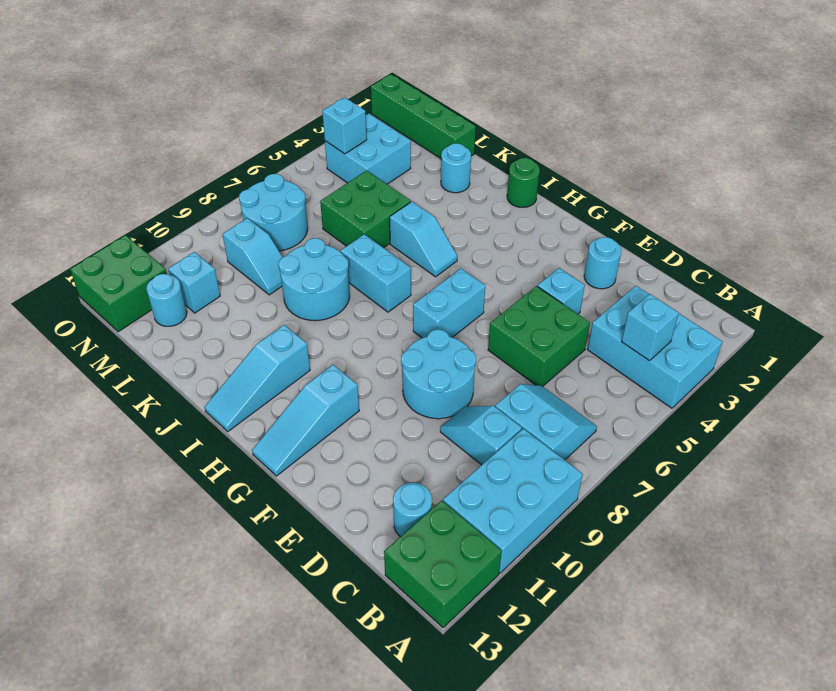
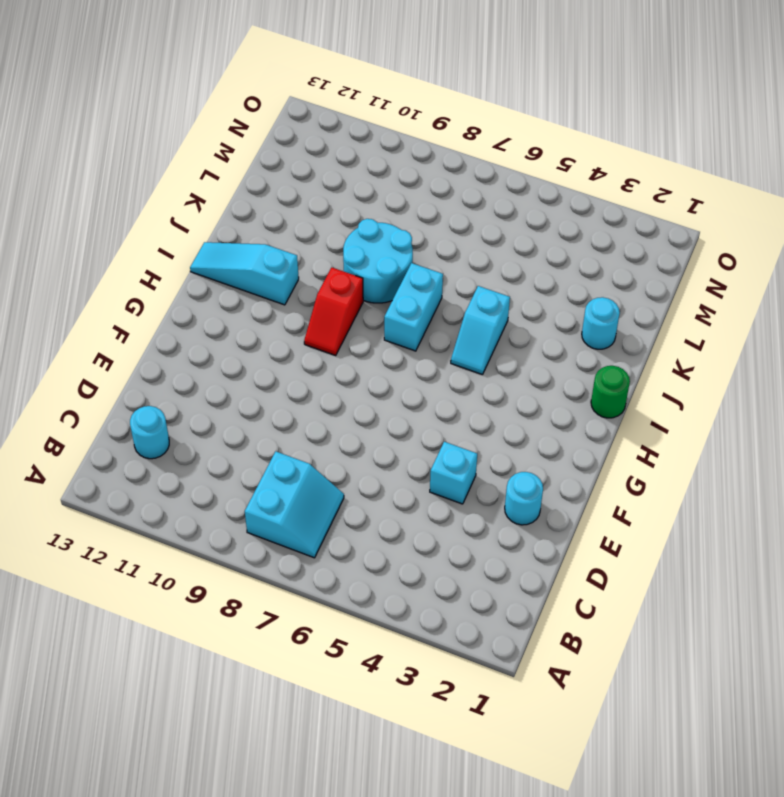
red 1x2 slope [304,268,363,355] -> none
none -> cyan 2x3 brick [588,286,722,408]
none -> cyan 2x3 brick [443,429,583,573]
none -> green 2x2 brick [384,501,502,628]

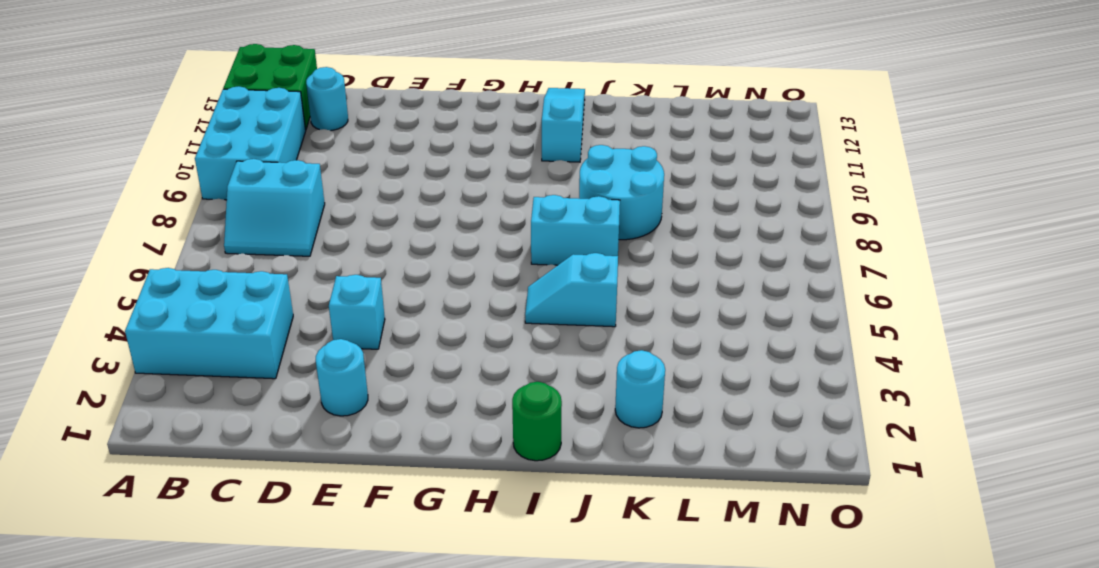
none -> cyan 1x2 slope [440,406,522,465]
none -> green 2x2 brick [488,286,590,387]
none -> cyan 2x2 round brick [401,330,476,419]

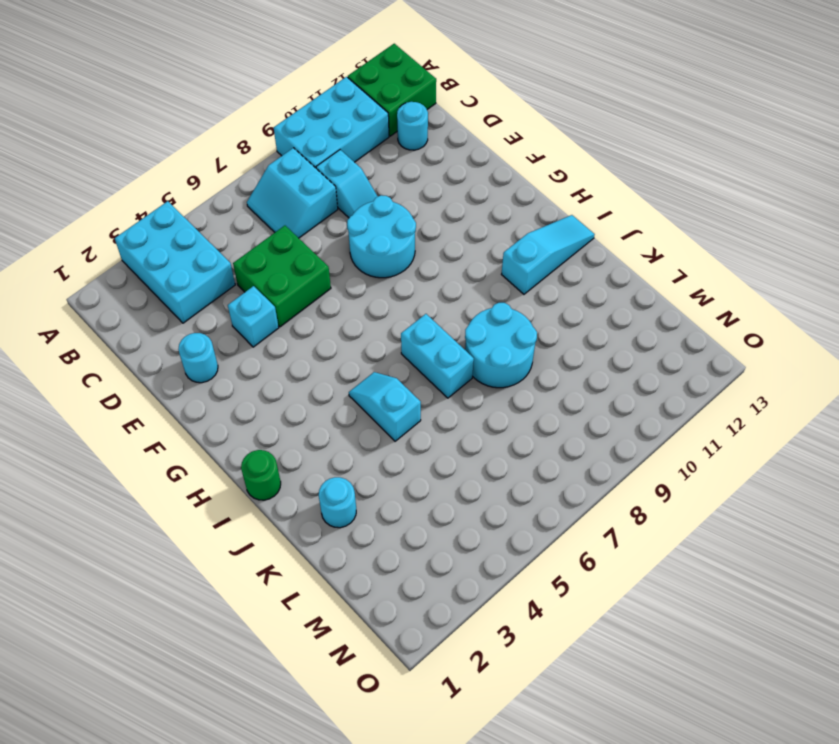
none -> cyan 1x2 brick [413,269,485,338]
none -> cyan 1x3 slope [252,365,359,476]
none -> green 2x2 brick [320,171,411,248]

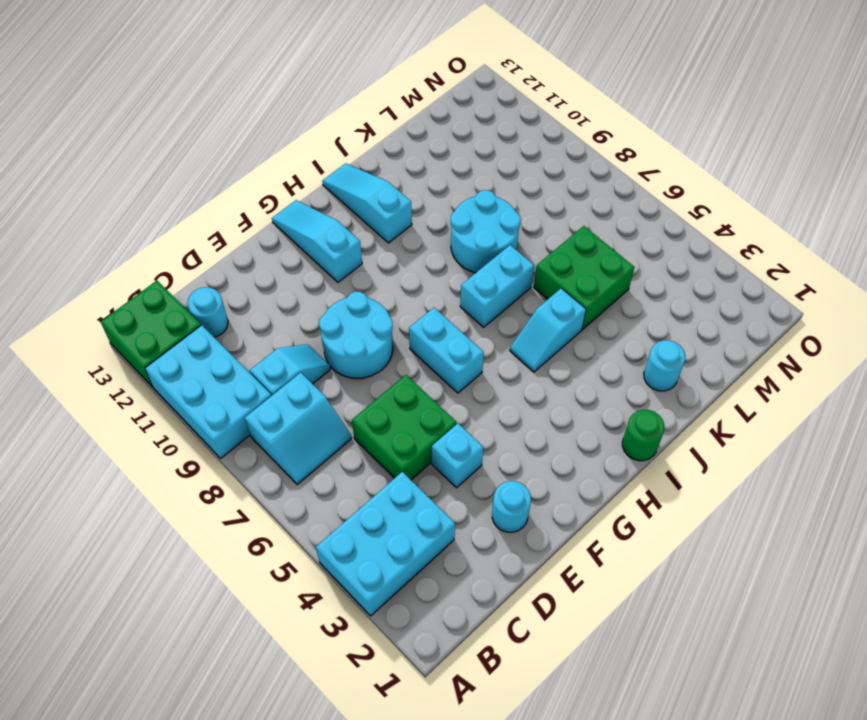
none -> green 1x4 brick [371,74,476,159]
none -> cyan 1x2 slope [223,218,282,295]
none -> cyan 2x2 brick [325,113,411,184]

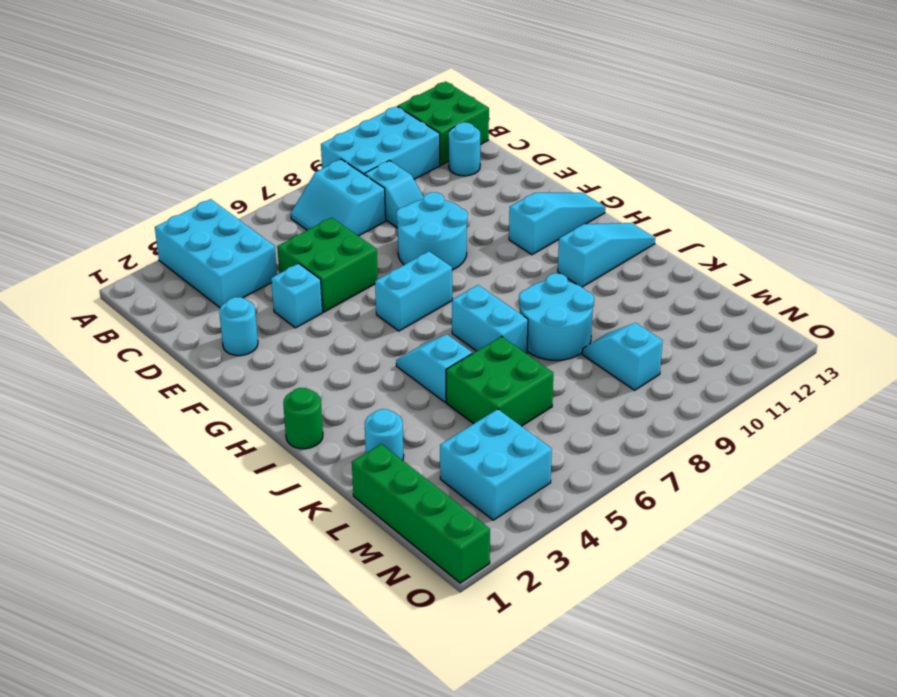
none -> cyan 2x2 round brick [239,174,308,251]
none -> cyan 1x1 brick [168,252,220,313]
none -> cyan 1x1 round brick [146,274,187,326]

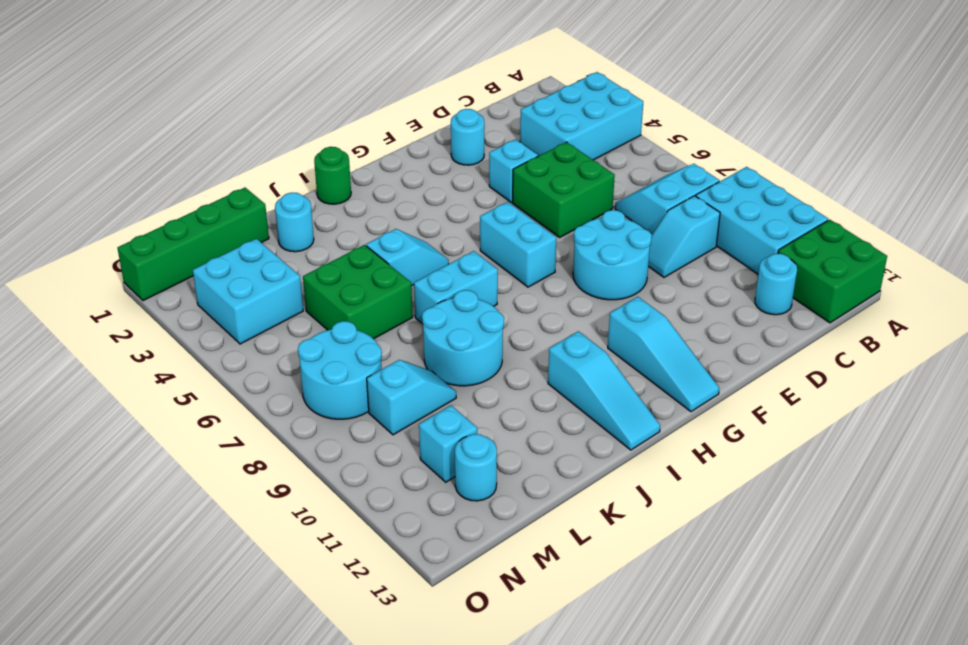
none -> green 2x2 brick [70,235,167,332]
none -> cyan 1x1 brick [622,294,679,361]
none -> cyan 1x1 brick [322,97,367,154]

